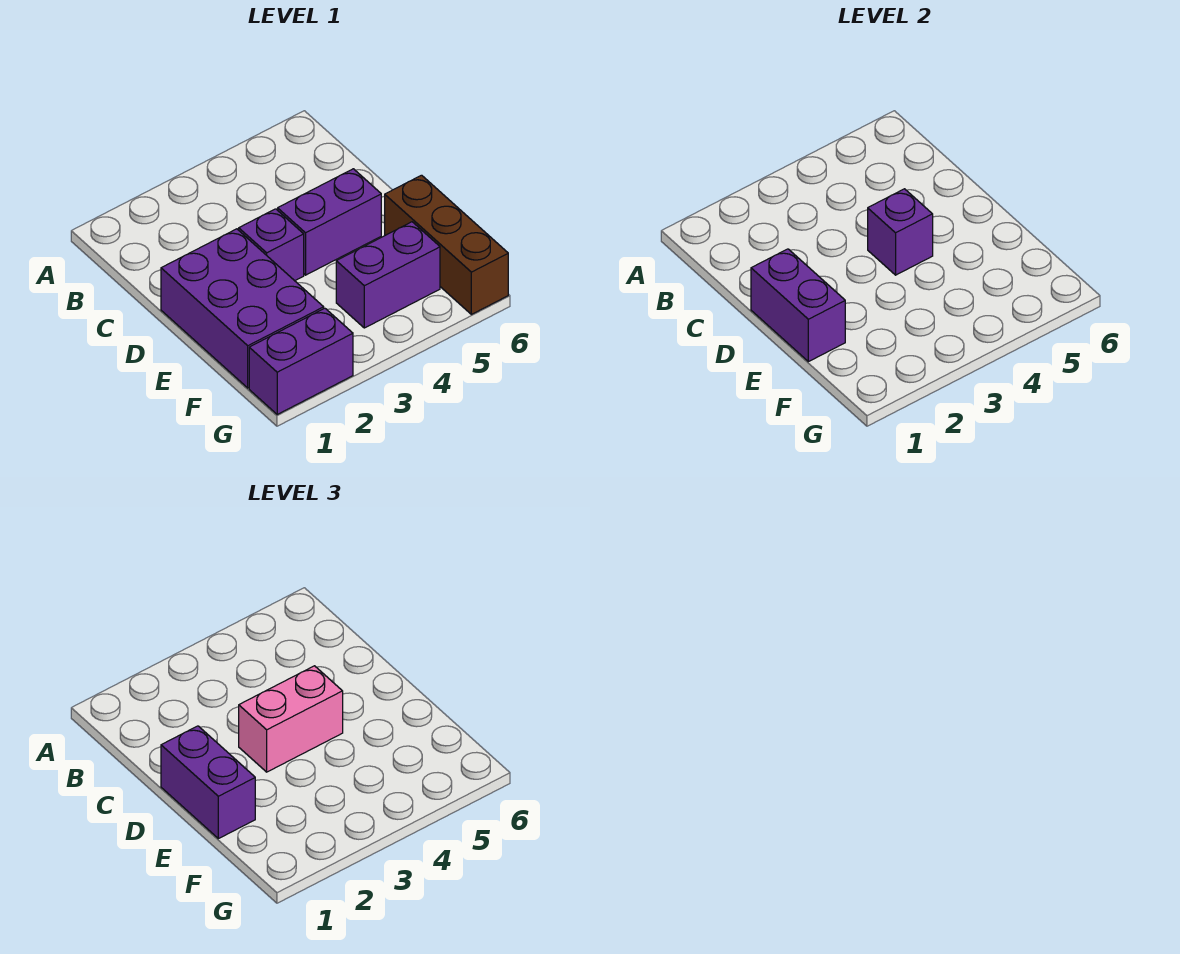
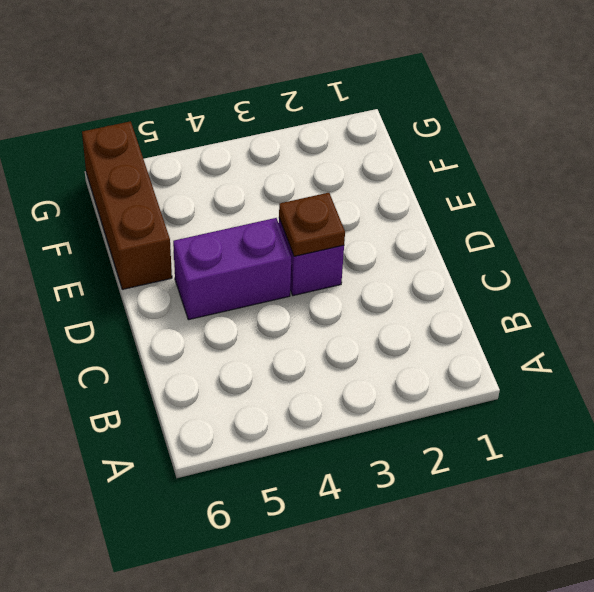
brown 1x1 plate [279,193,345,256] -> none
none -> purple 2x3 brick [161,229,324,388]
none -> purple 1x2 brick [336,222,440,328]

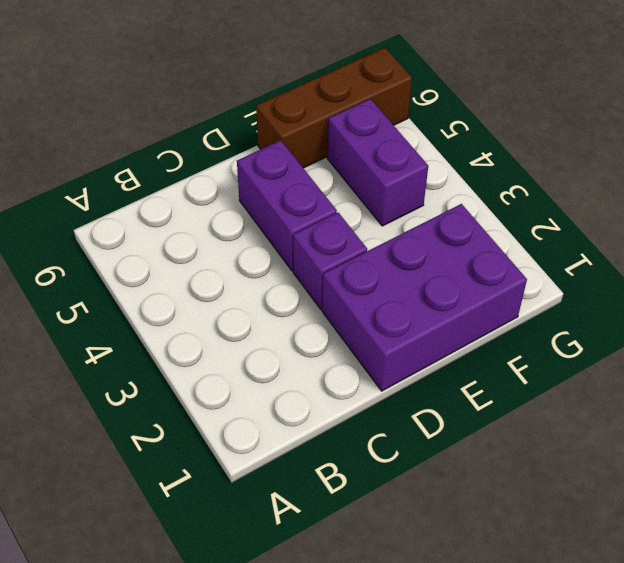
none -> purple 1x2 brick [249,308,353,414]
none -> purple 1x2 brick [751,249,845,362]

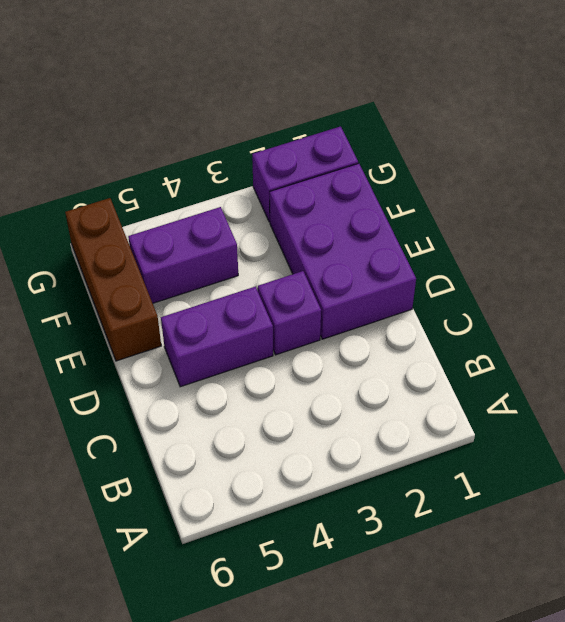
none -> purple 1x2 brick [751,249,845,362]
none -> purple 1x1 brick [868,189,933,275]

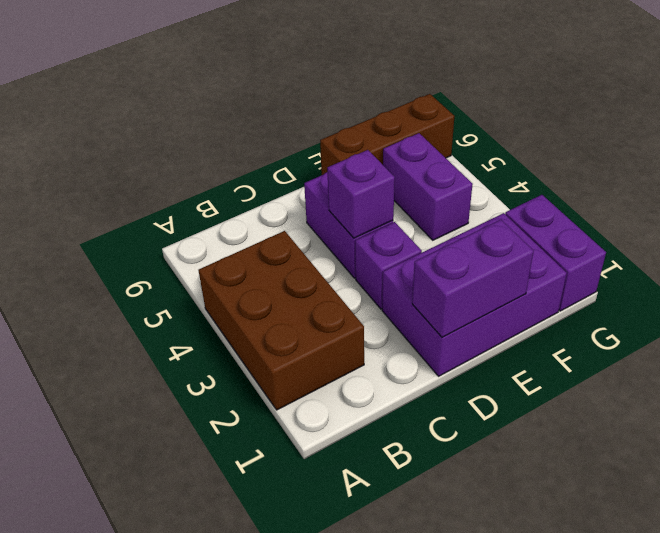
brown 2x3 brick [198,231,364,410] -> none
none -> purple 1x2 brick [161,726,255,839]
none -> pink 1x2 brick [239,666,343,772]

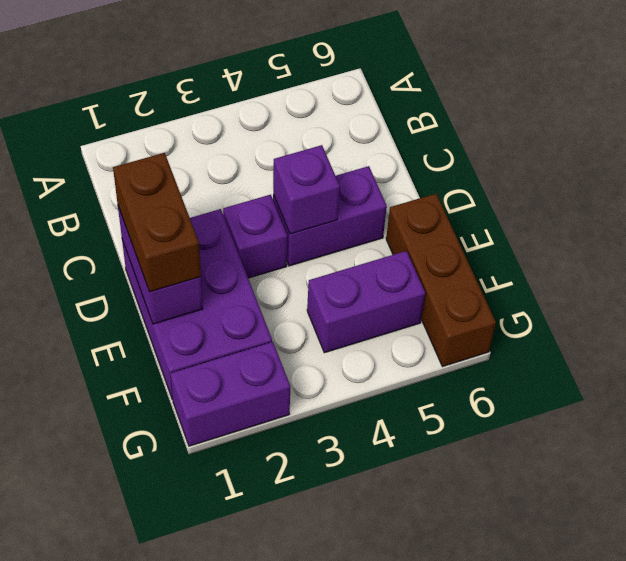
brown 1x2 brick [113,153,201,292] -> purple 1x2 brick [161,726,255,839]
none -> pink 1x2 brick [239,666,343,772]

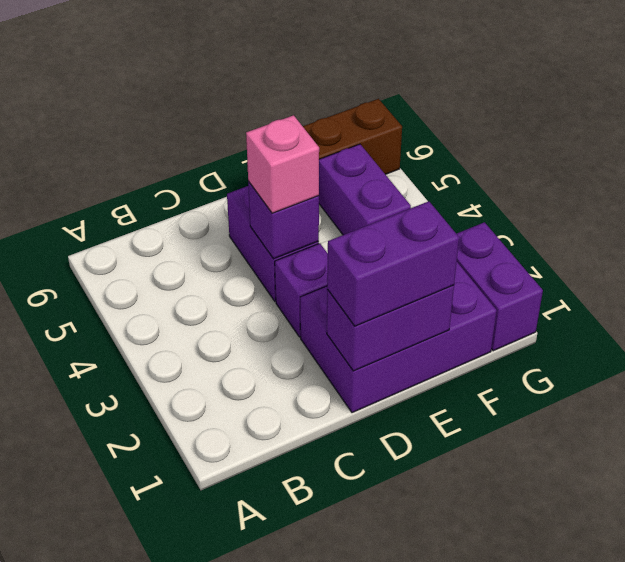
pink 1x1 brick [246,115,319,213] -> pink 1x2 brick [239,666,343,772]

